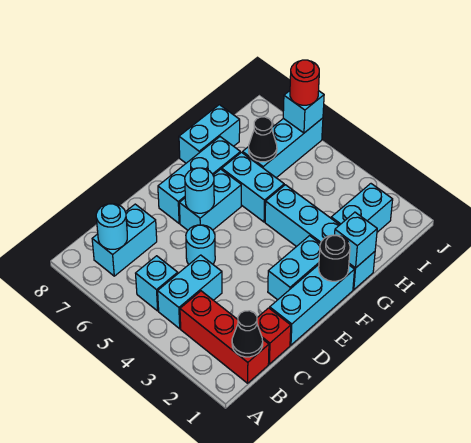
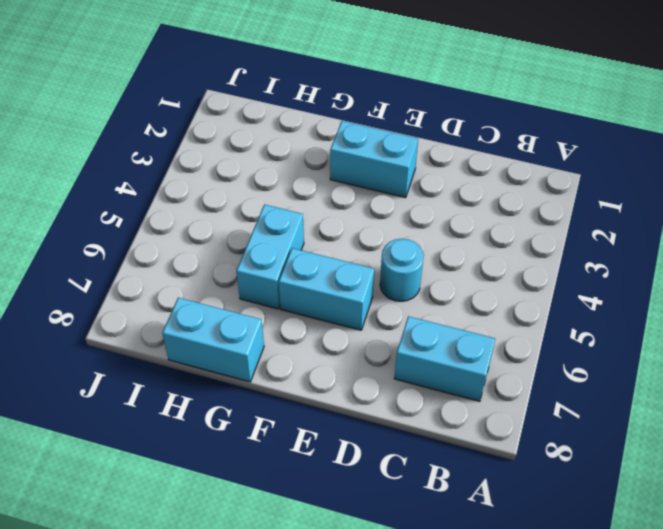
none -> red 1x3 brick [180,291,269,383]
none -> cyan 1x2 brick [158,255,222,329]
none -> cyan 1x1 brick [136,256,178,311]

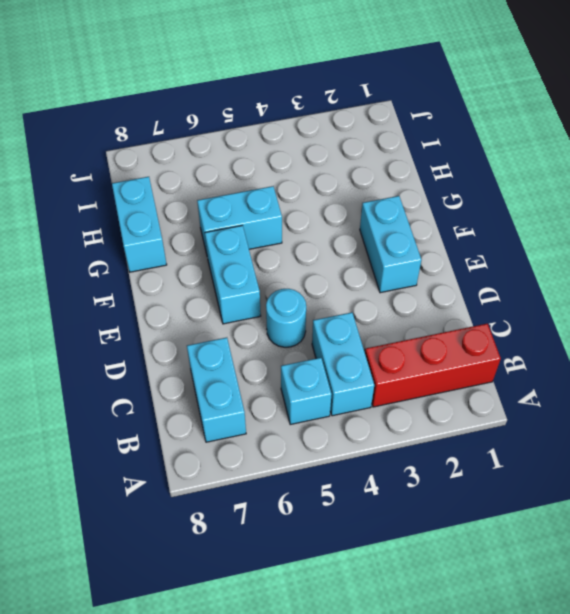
none -> red 1x1 brick [257,308,291,364]
none -> cyan 1x3 brick [270,265,355,345]
none -> cyan 1x3 brick [158,137,240,223]

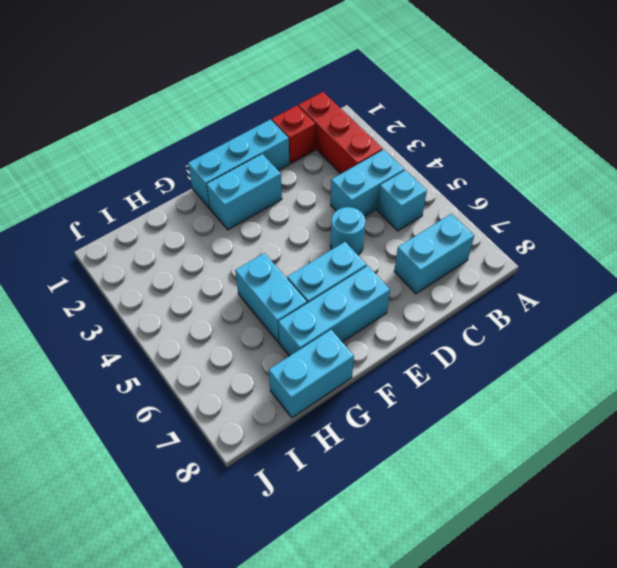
none -> cyan 1x4 brick [265,185,375,290]
none -> cyan 1x2 brick [331,184,393,232]
none -> cyan 1x3 brick [243,118,323,178]

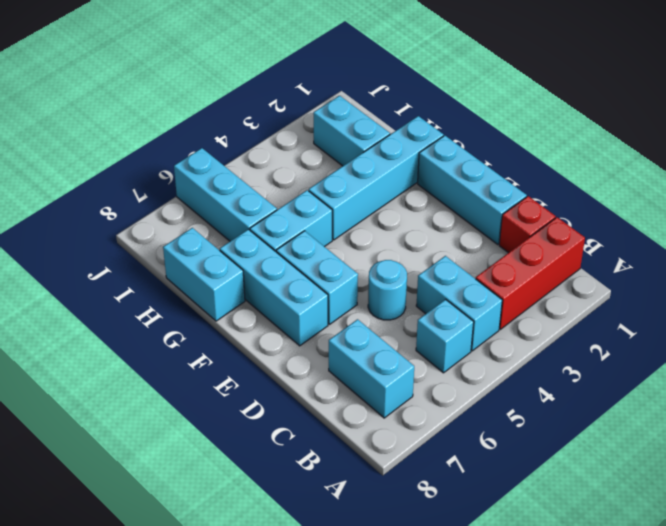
none -> cyan 1x2 brick [268,236,320,300]
none -> black 1x1 cone [232,311,263,357]
none -> cyan 1x1 round brick [96,204,127,249]

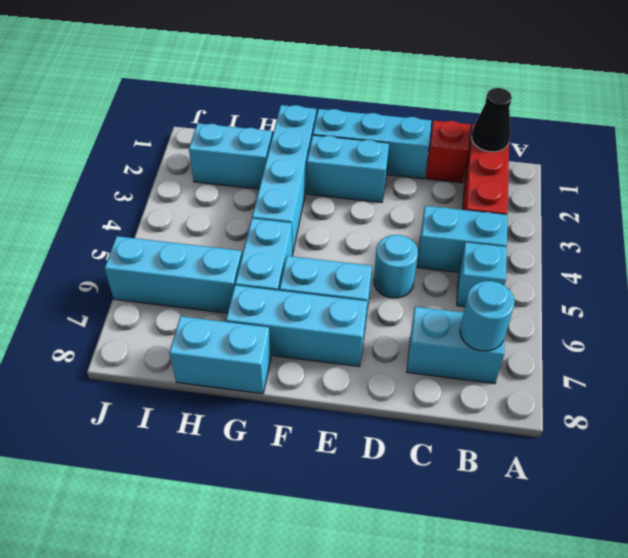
none -> cyan 1x1 round brick [185,168,214,213]
none -> black 1x1 round brick [319,235,350,281]
none -> cyan 1x1 brick [335,212,377,268]

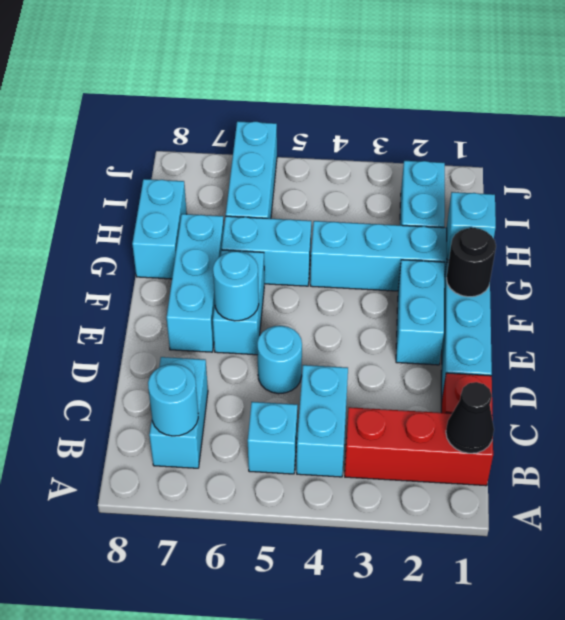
none -> black 1x1 cone [249,117,277,162]
none -> cyan 1x1 brick [283,91,324,133]
none -> red 1x1 round brick [290,60,319,105]

